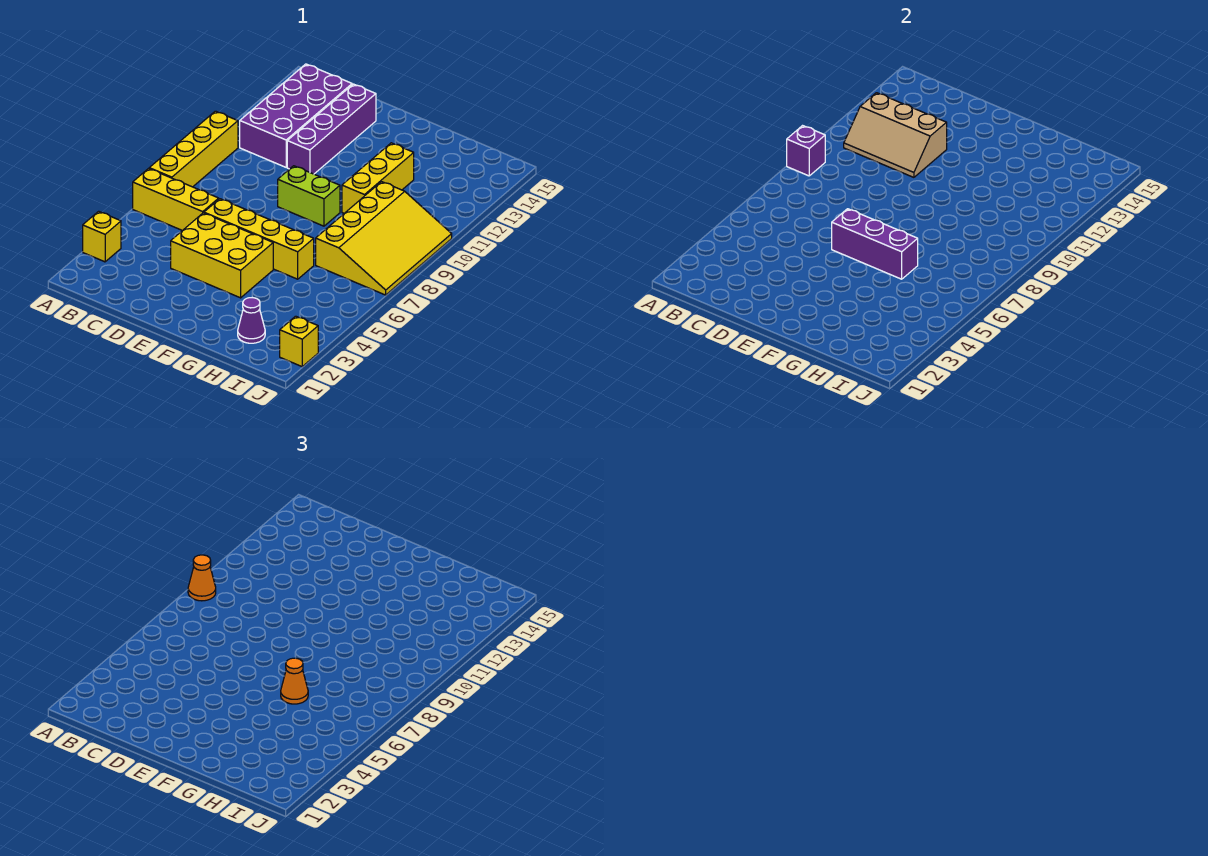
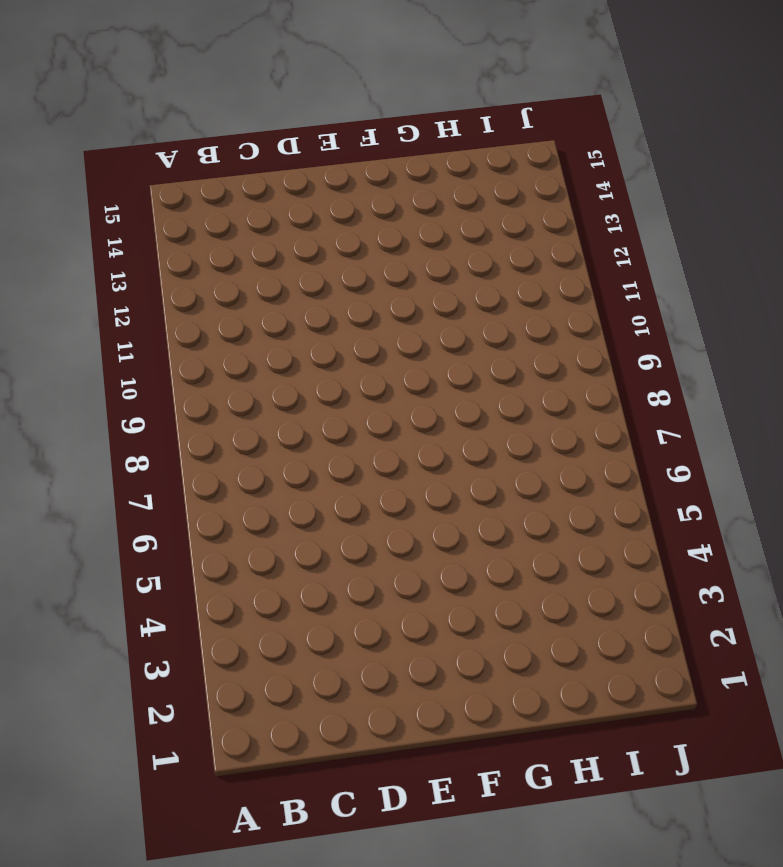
none -> yellow 1x1 brick [83,211,121,262]
none -> yellow 1x3 brick [133,168,219,231]
none -> yellow 1x4 brick [149,111,238,187]

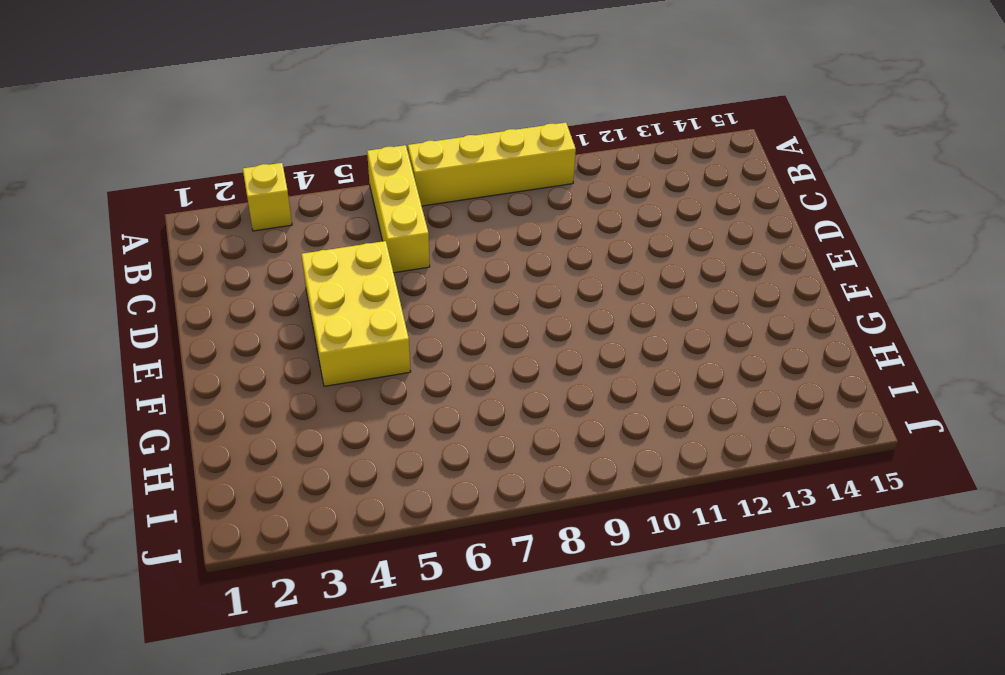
none -> purple 2x4 brick [240,64,352,167]
none -> yellow 1x4 brick [204,199,314,279]
none -> purple 1x4 brick [287,84,376,174]

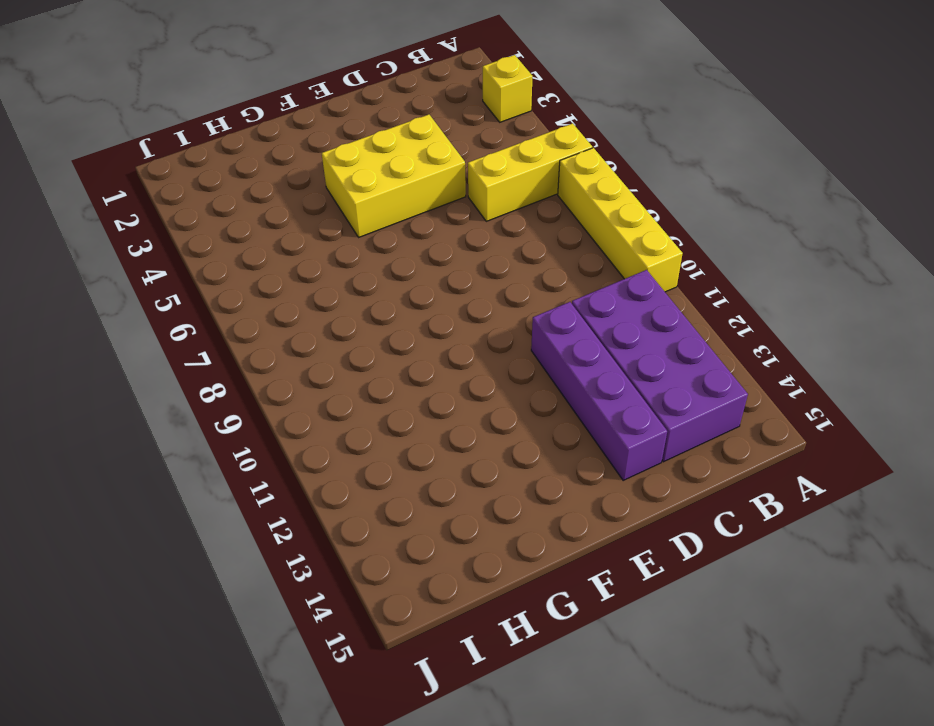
none -> yellow 1x4 brick [204,199,314,279]
none -> lime 1x2 brick [278,166,340,226]
none -> yellow 1x3 brick [342,143,414,213]

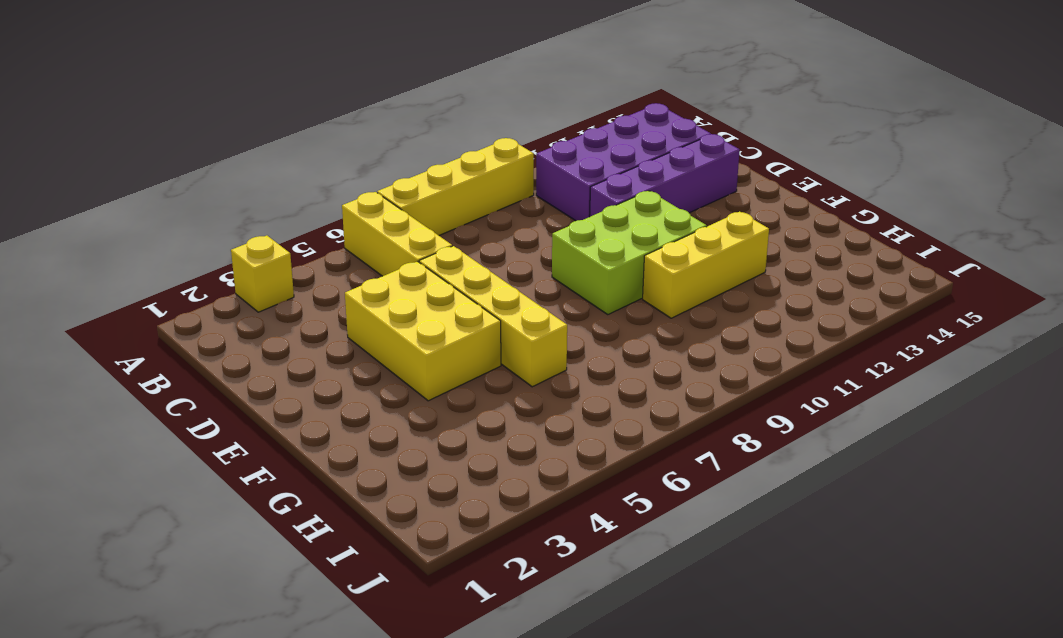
lime 2x3 brick [552,191,707,315] -> lime 1x2 brick [278,166,340,226]
none -> purple 1x1 cone [238,297,265,343]
none -> yellow 3x4 slope [316,182,452,295]
none -> yellow 1x1 brick [280,316,318,366]

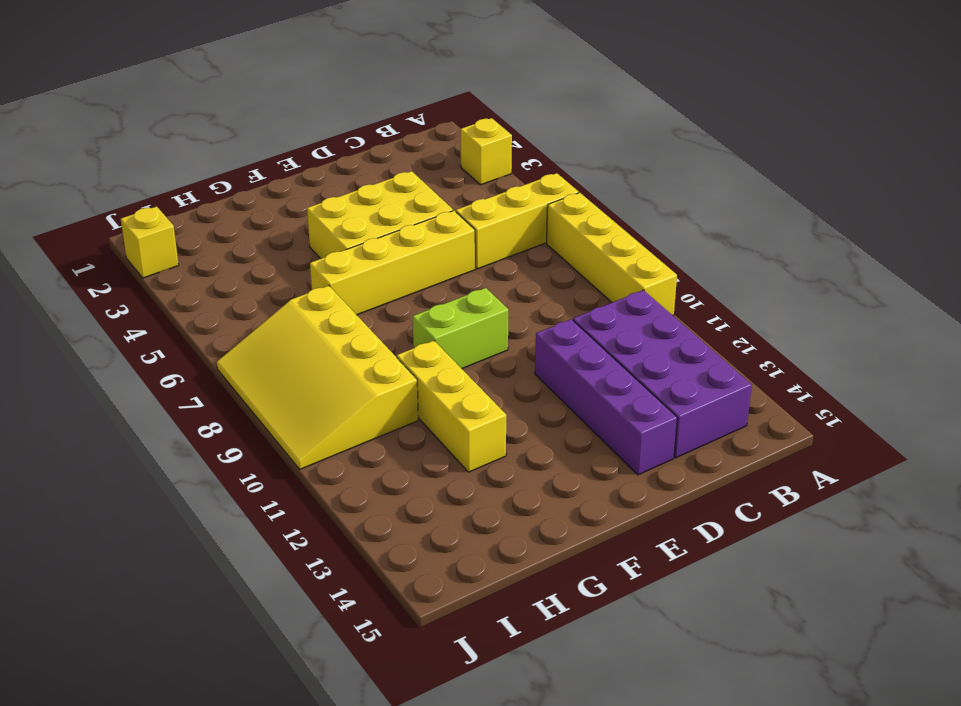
none -> purple 1x1 cone [238,297,265,343]
none -> purple 1x1 brick [787,126,825,176]
none -> tan 2x3 slope [844,93,947,177]

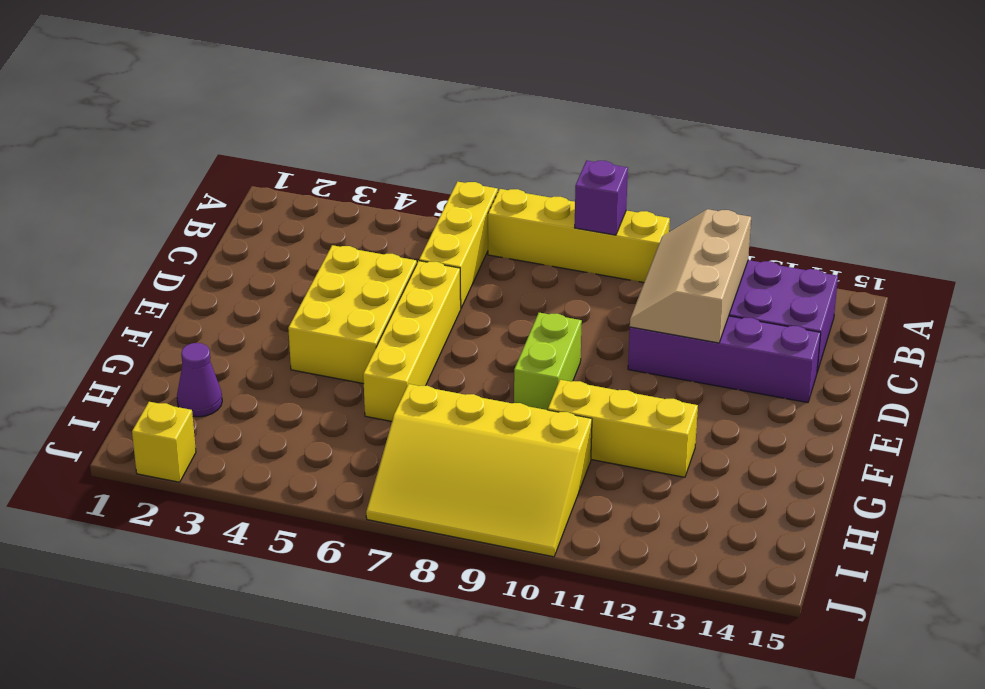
none -> yellow 1x1 brick [83,211,121,262]
none -> purple 1x3 brick [832,209,918,279]
none -> orange 1x1 cone [188,555,216,601]

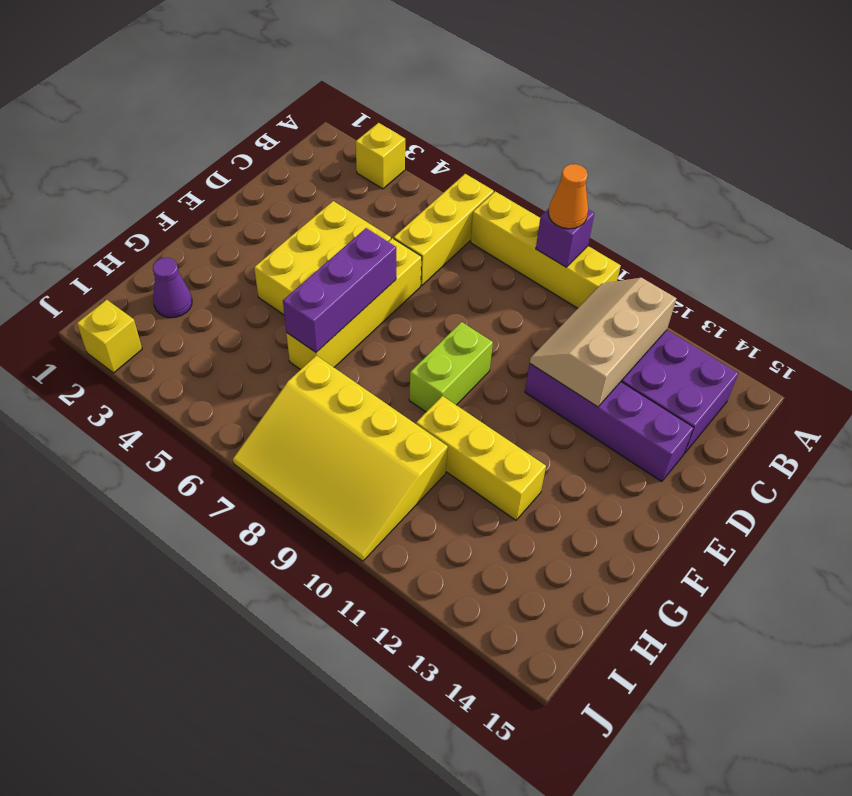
none -> orange 1x1 cone [281,658,308,704]

